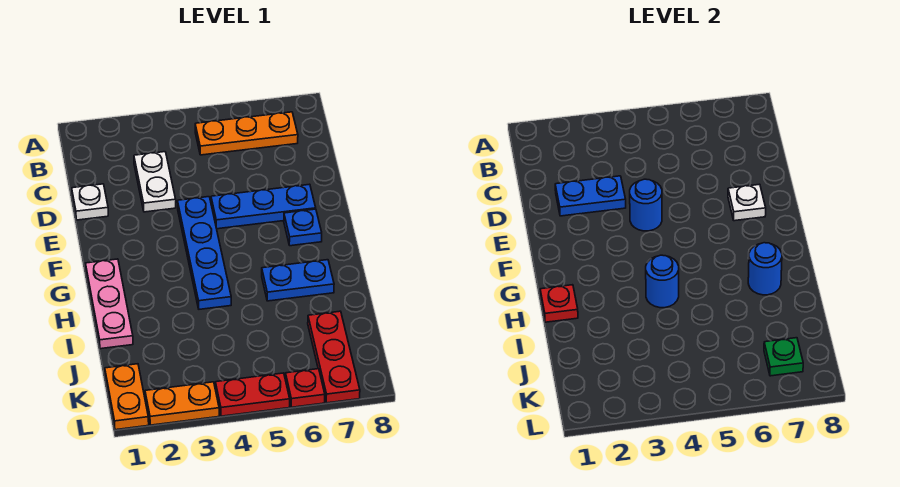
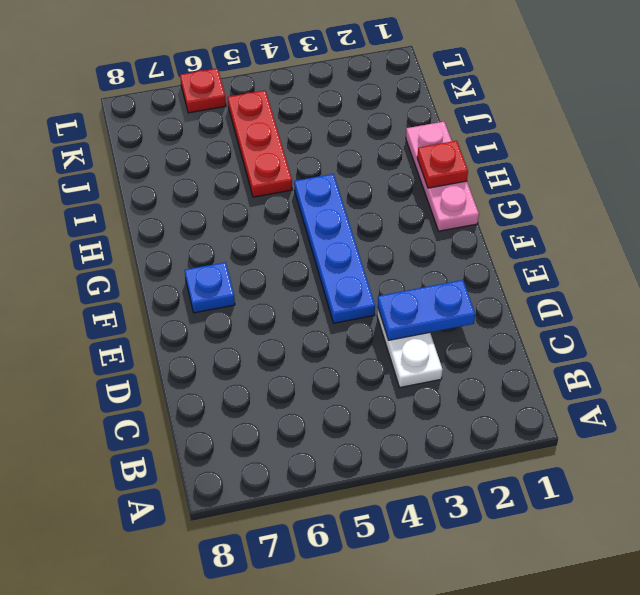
red 1x3 plate [228,90,292,197] -> red 1x3 plate moved to [308,311,360,403]
none -> orange 1x3 plate [195,112,298,155]
none -> white 1x1 plate [72,184,108,220]
none -> blue 1x3 plate [211,184,316,229]

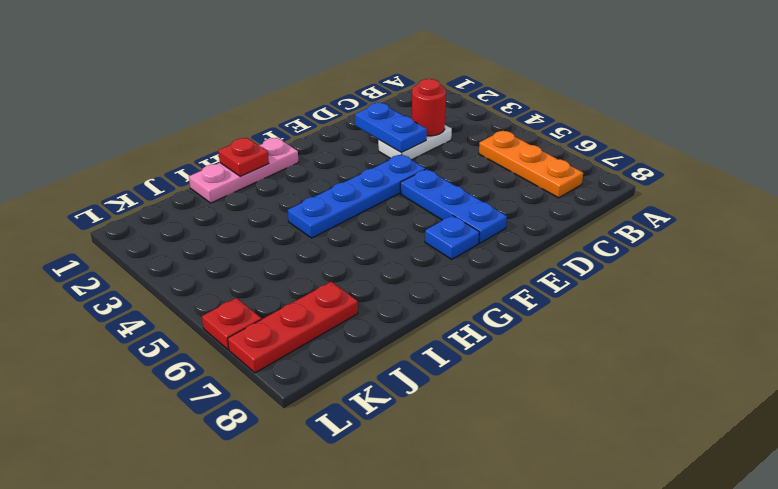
red 1x1 round brick [412,79,446,136] -> none
none -> white 1x1 plate [72,184,108,220]
none -> blue 1x2 plate [262,260,334,301]
none -> orange 1x2 plate [105,364,149,430]

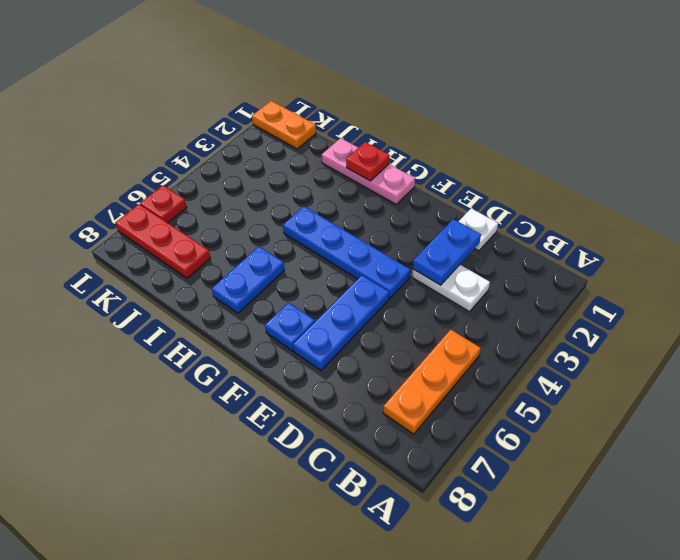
none -> orange 1x2 plate [145,382,219,425]
none -> red 1x2 plate [215,373,290,416]
none -> blue 1x1 round brick [630,179,662,231]

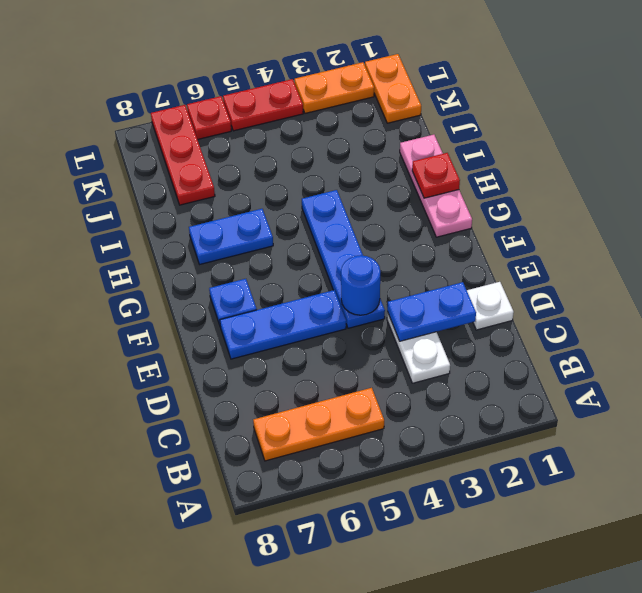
none -> white 1x1 plate [728,184,766,221]
none -> blue 1x1 round brick [646,255,679,308]
none -> blue 1x1 round brick [748,243,782,295]

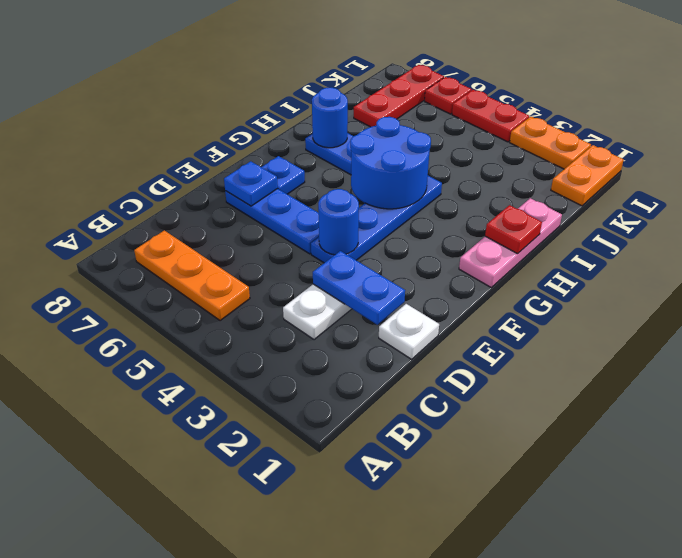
blue 1x1 plate [224,161,278,206] -> white 1x1 plate [728,184,766,221]
blue 2x2 round brick [350,117,431,209] -> blue 1x1 round brick [646,255,679,308]
none -> green 1x1 plate [764,338,803,376]

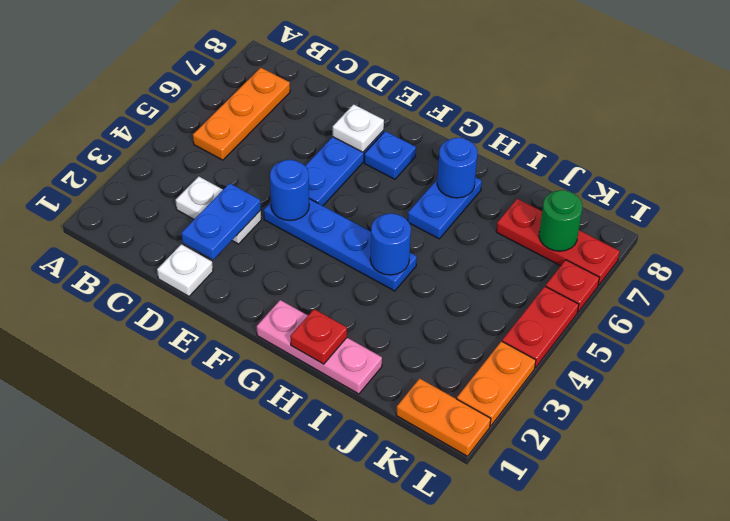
green 1x1 round brick [539,190,583,251] -> green 1x1 plate [764,338,803,376]

